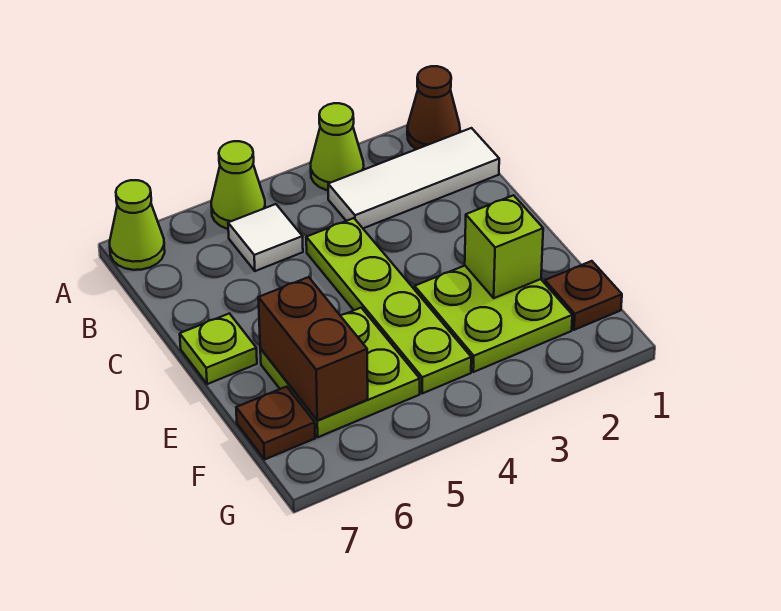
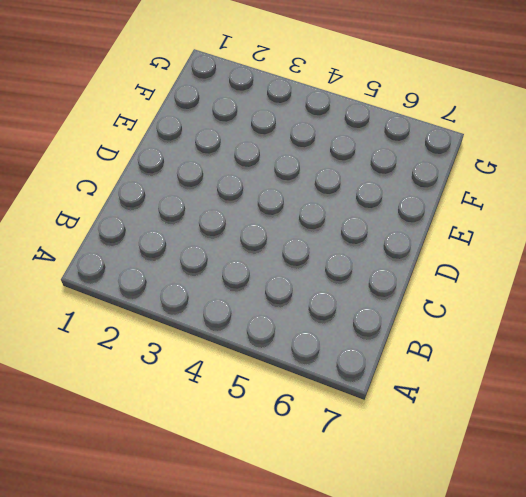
none -> brown 1x1 cone [407,66,460,149]
none -> lime 1x1 cone [311,103,364,190]
none -> lime 1x1 cone [211,141,265,229]

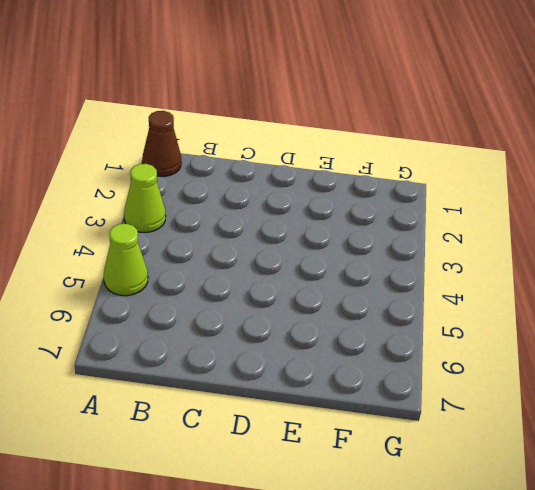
none -> lime 1x1 cone [110,180,165,270]
none -> white 1x3 tile [328,128,499,228]
none -> white 1x1 tile [228,204,303,271]

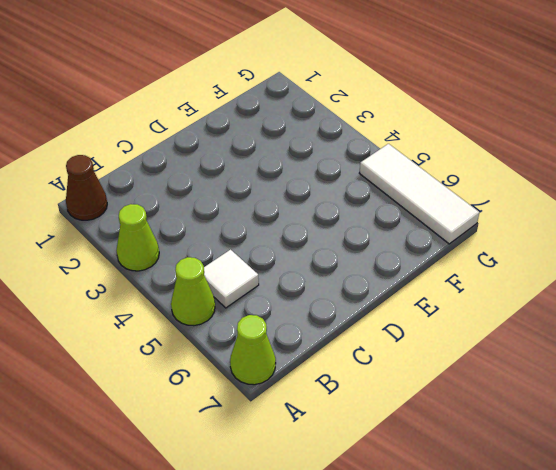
white 1x3 tile [360,144,479,244] -> white 1x3 tile moved to [328,128,499,228]
none -> lime 1x4 plate [306,218,471,394]
none -> lime 1x1 plate [180,313,257,384]
none -> lime 2x2 plate [415,266,572,372]

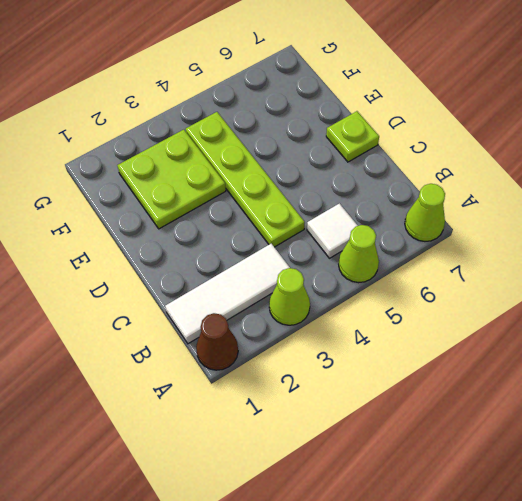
none -> lime 2x2 plate [260,308,420,437]
none -> brown 1x1 plate [545,261,622,330]
none -> brown 1x1 plate [236,387,315,460]

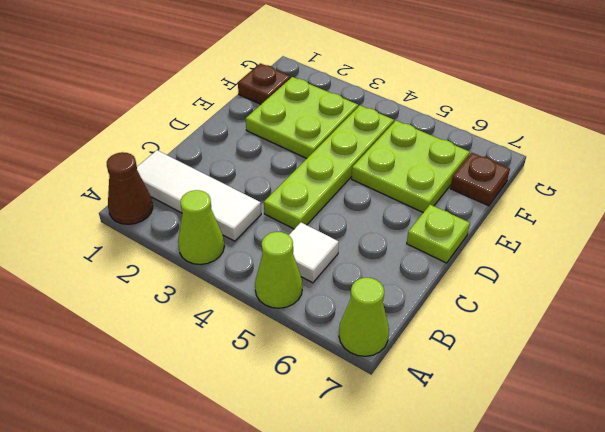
none -> lime 1x1 brick [465,195,543,298]
none -> brown 1x2 brick [258,277,368,420]

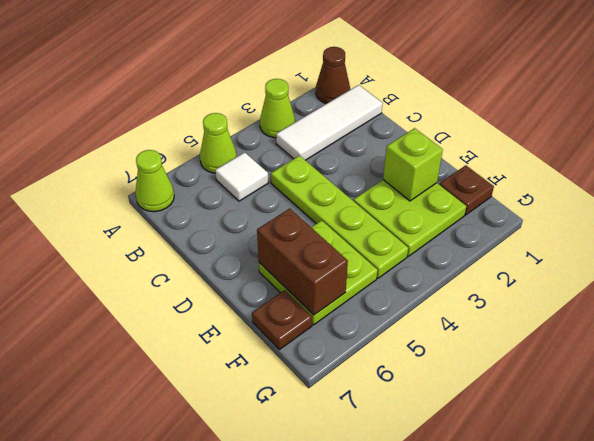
none -> lime 1x1 plate [180,313,257,384]

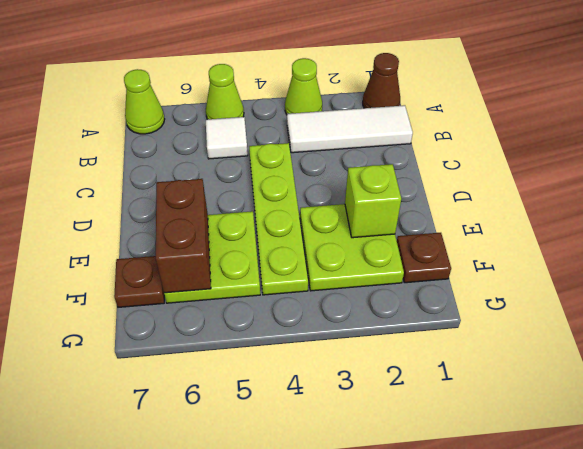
none -> lime 1x1 plate [180,313,257,384]

